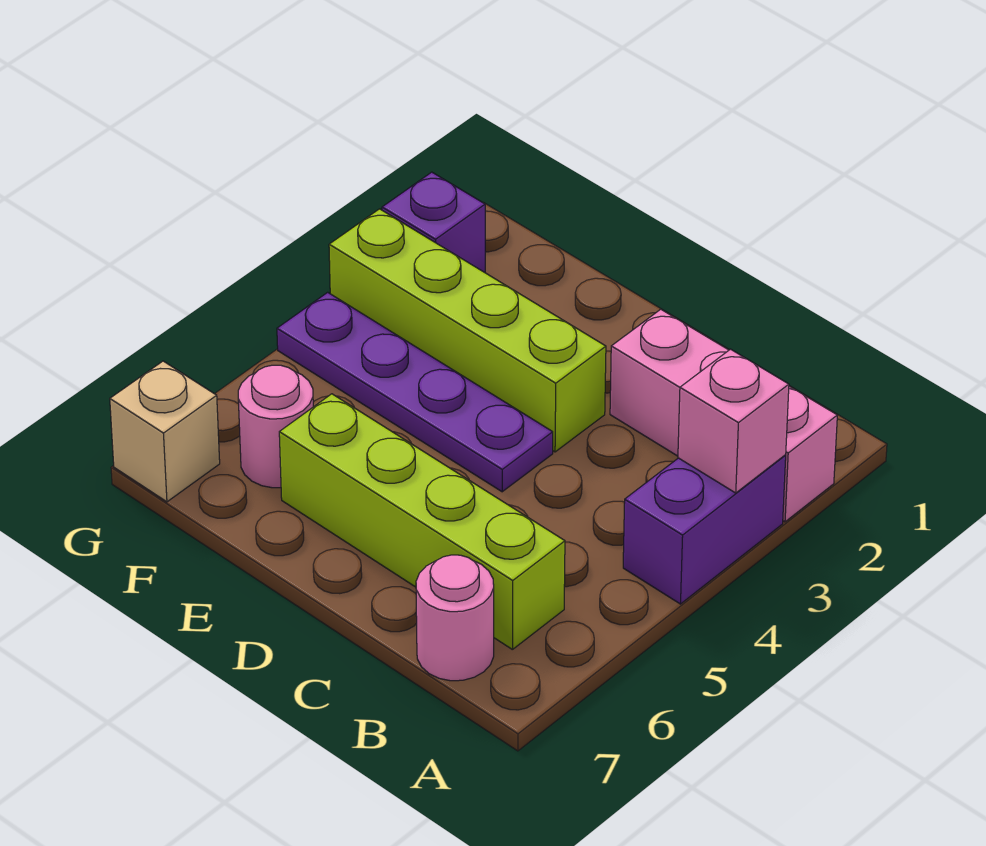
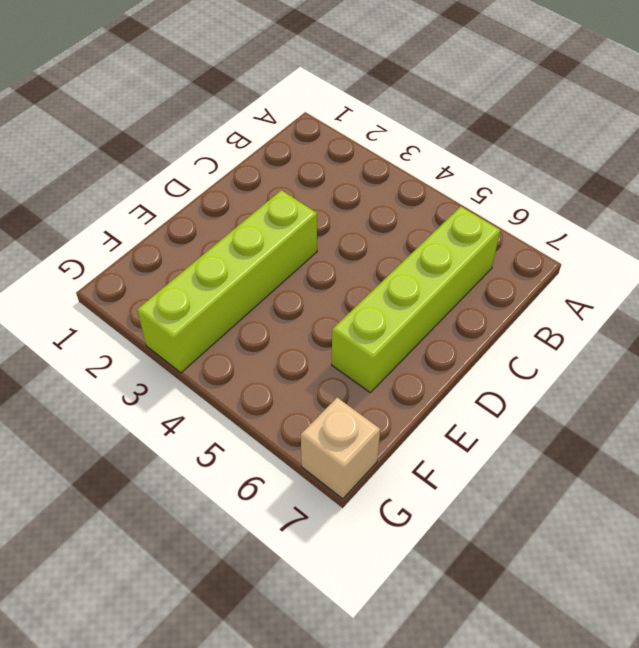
none -> pink 1x3 brick [610,309,837,522]
none -> purple 1x2 brick [623,455,786,604]

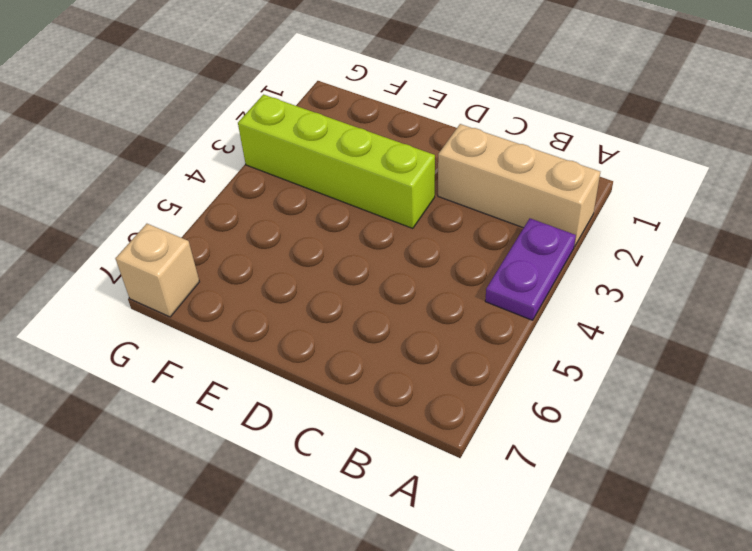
tan 1x3 brick [438,124,600,246] -> pink 1x3 brick [610,309,837,522]
purple 1x2 plate [485,218,576,320] -> purple 1x2 brick [623,455,786,604]
none -> lime 1x4 brick [279,394,565,650]
none -> pink 1x1 round brick [416,555,494,681]

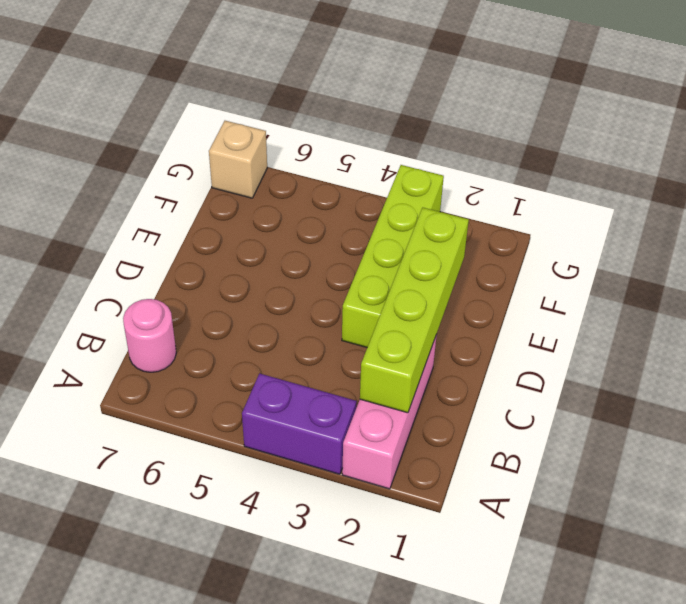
lime 1x4 brick [360,208,469,413] -> lime 1x4 brick moved to [279,394,565,650]
none -> purple 1x4 plate [277,292,553,492]
none -> pink 1x1 round brick [238,365,313,488]

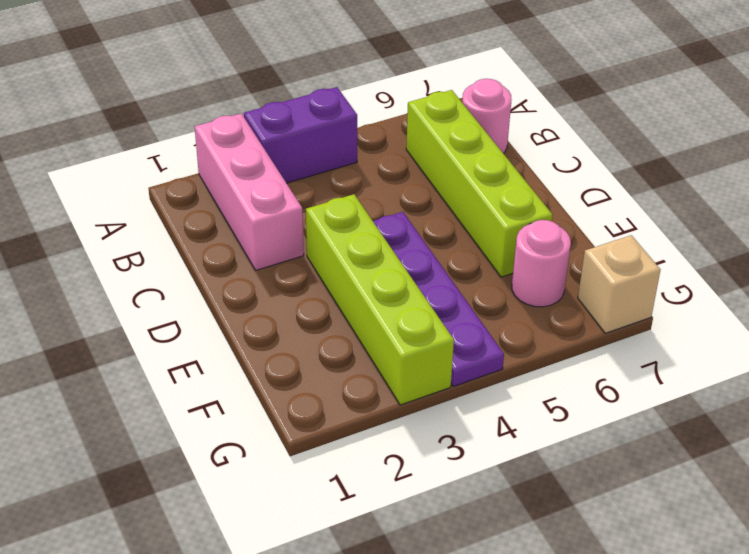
none -> purple 1x1 brick [382,172,485,272]
none -> pink 1x1 brick [678,349,789,493]

